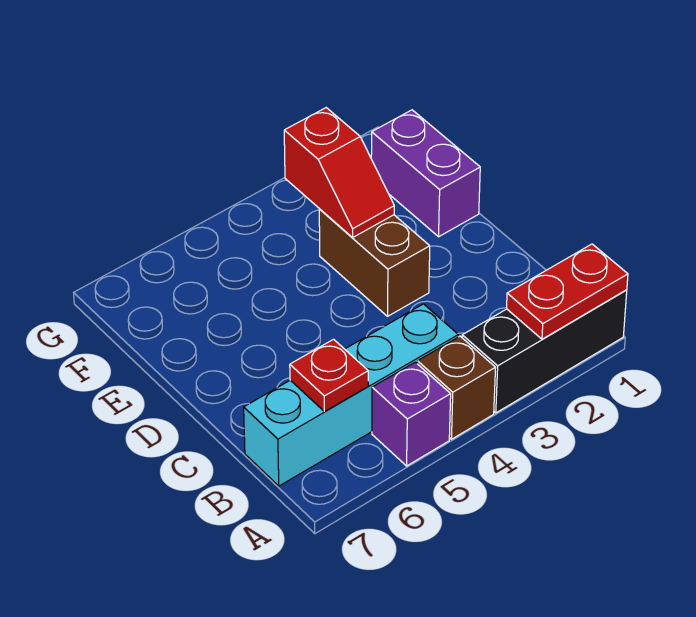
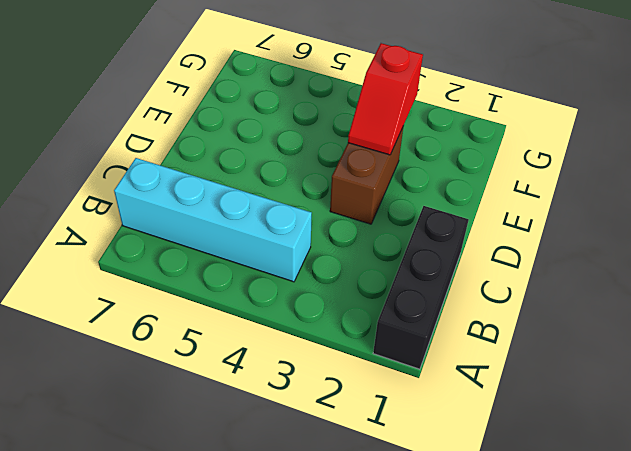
black 1x3 brick [373,206,469,369] -> black 1x3 brick turned to [462,290,627,413]
none -> brown 1x1 brick [417,336,496,439]
none -> purple 1x1 brick [372,362,451,466]

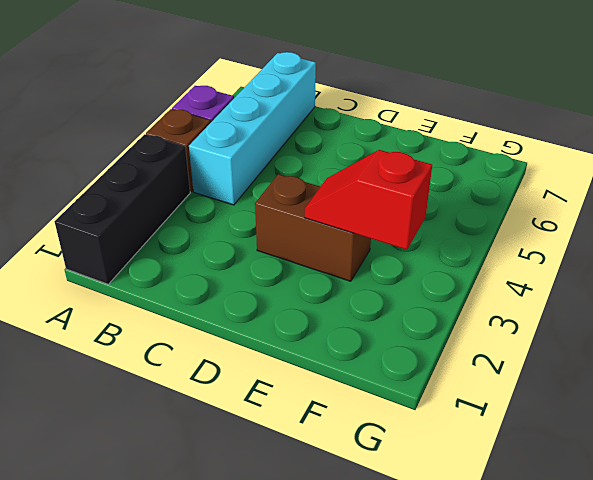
none -> purple 1x2 brick [371,110,480,237]
none -> red 1x2 plate [507,244,628,339]

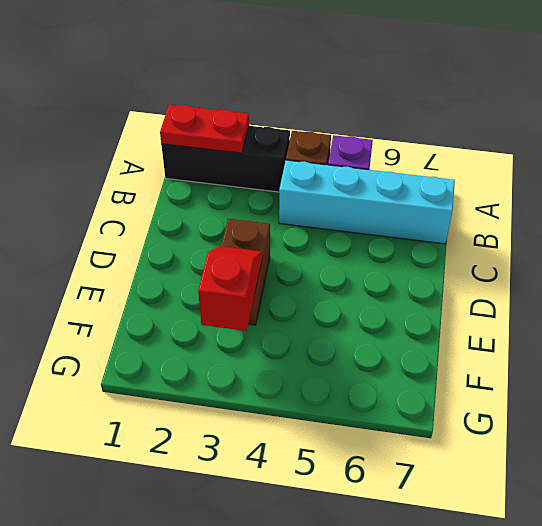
none -> purple 1x2 brick [371,110,480,237]
none -> red 1x1 plate [290,339,368,412]

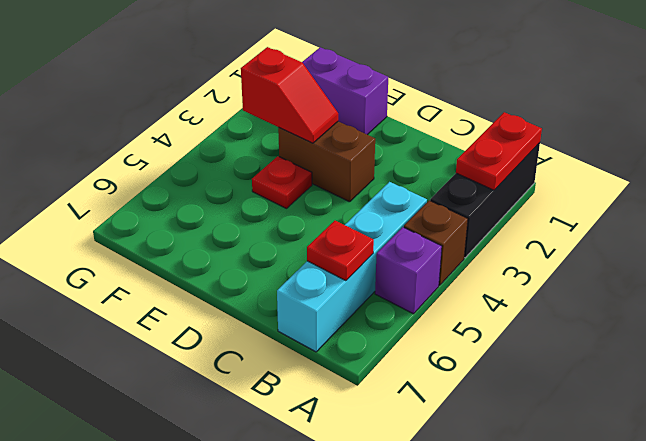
red 1x1 plate [252,156,312,208] -> none

